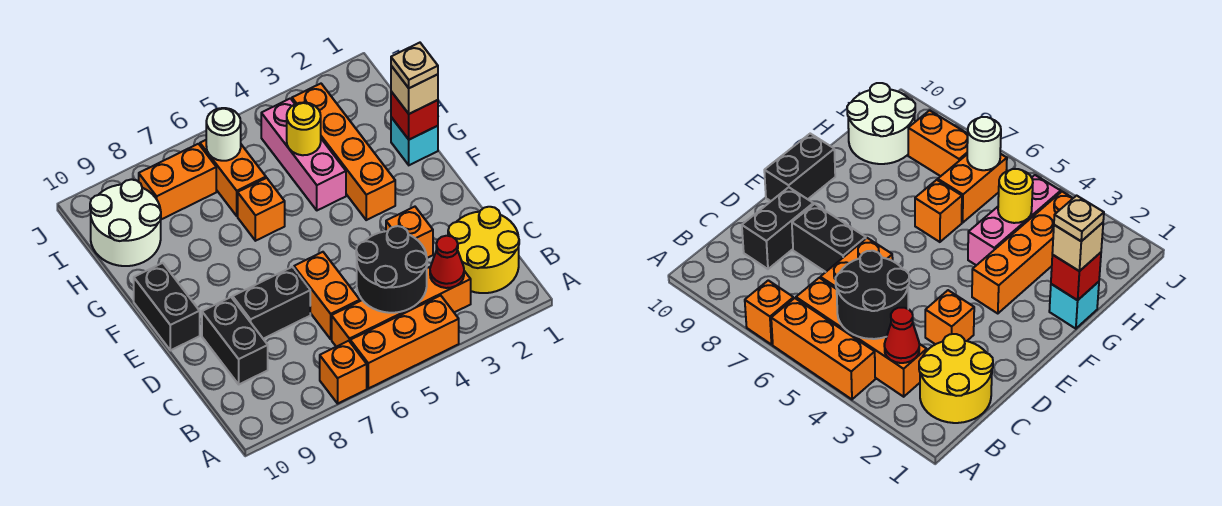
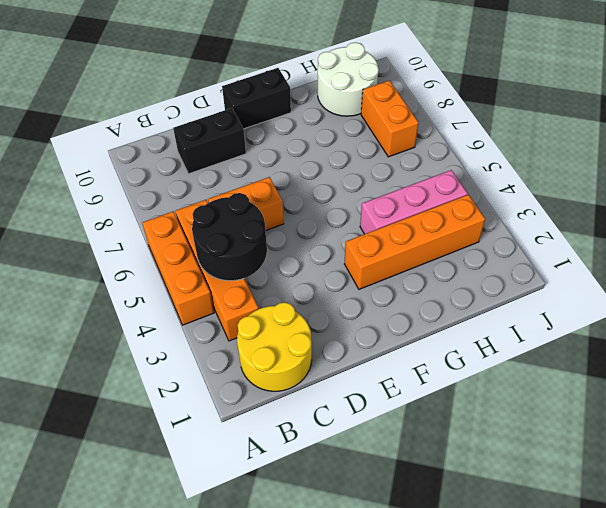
none -> orange 1x1 brick [320,341,367,403]
none -> orange 1x1 brick [386,207,433,258]
none -> black 1x2 brick [233,267,310,339]

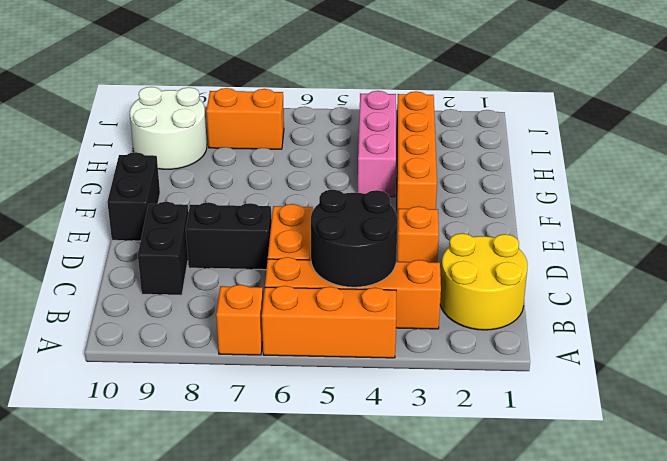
none -> cyan 1x1 brick [391,117,438,165]
none -> orange 1x1 brick [238,178,285,241]
none -> orange 1x2 brick [200,140,266,216]

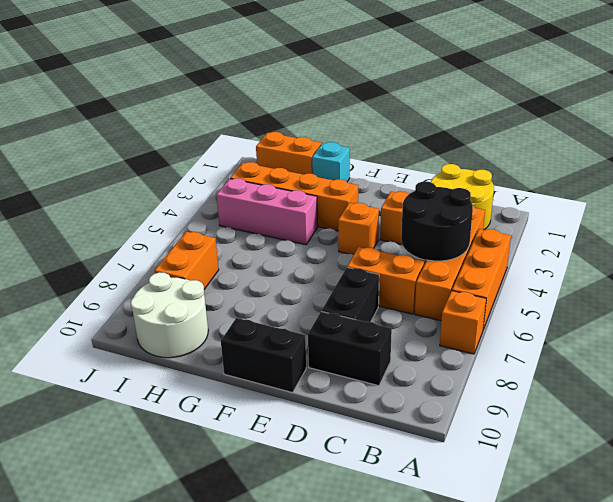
orange 1x1 brick [338,203,379,255] -> orange 1x1 brick moved to [238,178,285,241]
orange 1x2 brick [256,132,321,174] -> orange 1x2 brick moved to [200,140,266,216]
none -> red 1x1 cone [430,236,464,288]
none -> red 1x1 brick [391,92,438,140]
none -> yellow 1x1 round brick [287,102,321,155]

